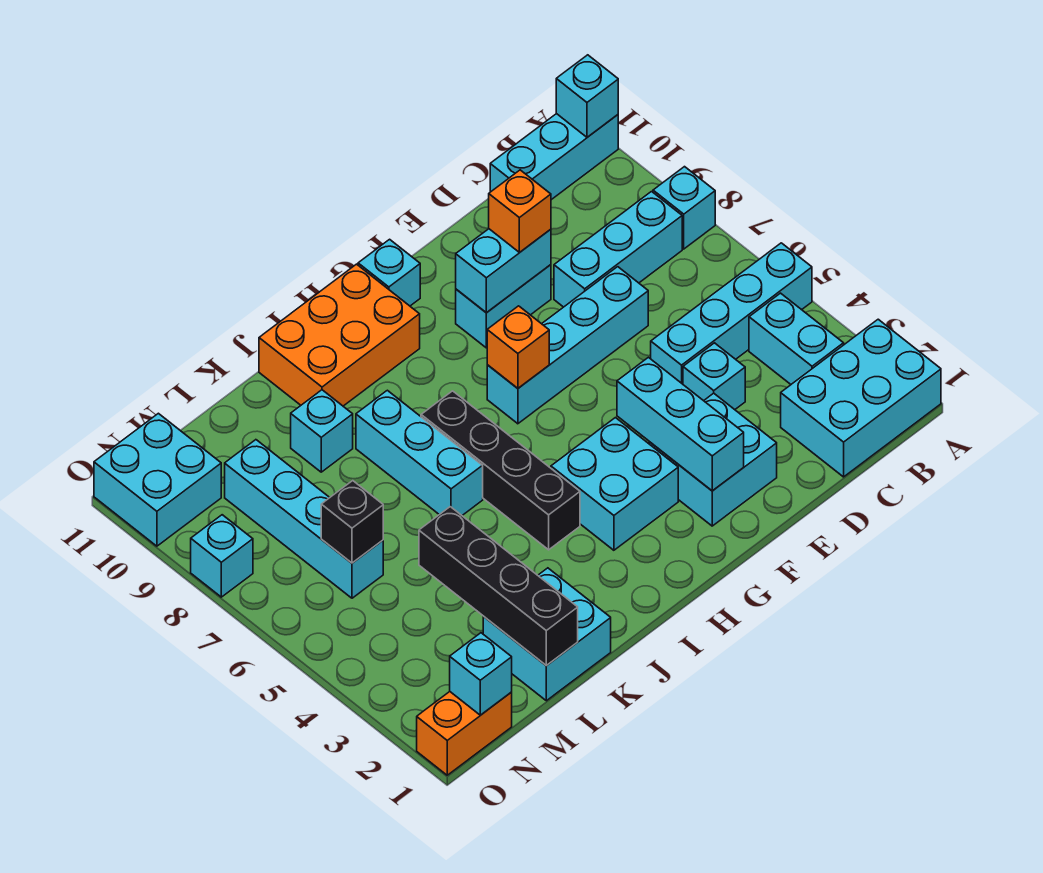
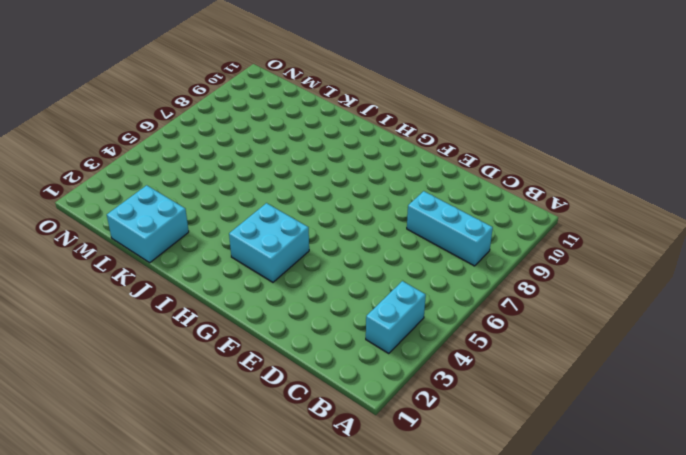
none -> cyan 2x3 brick [781,319,941,477]
none -> cyan 1x4 brick [651,243,812,384]
none -> cyan 1x1 brick [653,167,715,249]

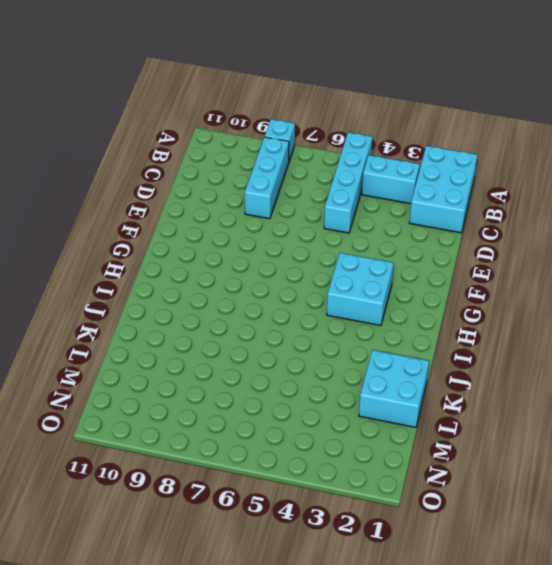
none -> cyan 1x3 brick [490,114,618,200]
none -> cyan 1x1 brick [683,343,745,410]
none -> cyan 1x4 brick [487,267,648,424]

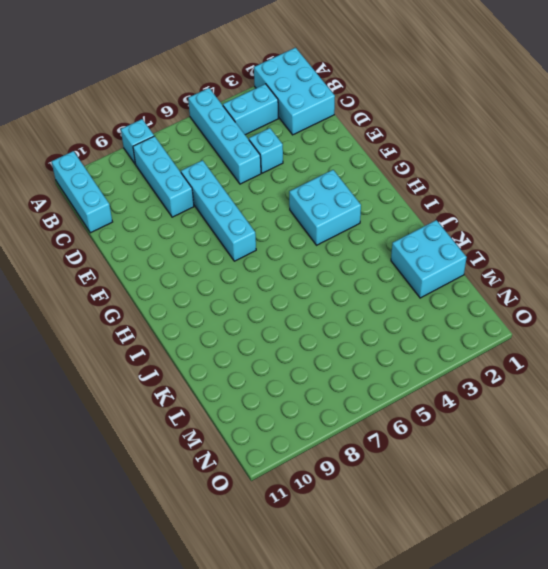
none -> cyan 2x2 brick [649,393,777,526]
none -> cyan 1x2 brick [456,265,551,348]
none -> cyan 1x1 brick [358,239,420,306]

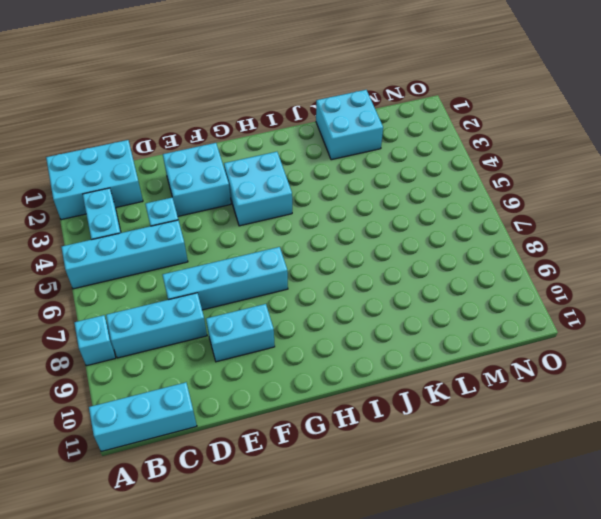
none -> cyan 1x1 brick [358,239,420,306]
none -> orange 2x3 brick [259,264,420,406]
none -> black 1x4 brick [421,391,580,550]

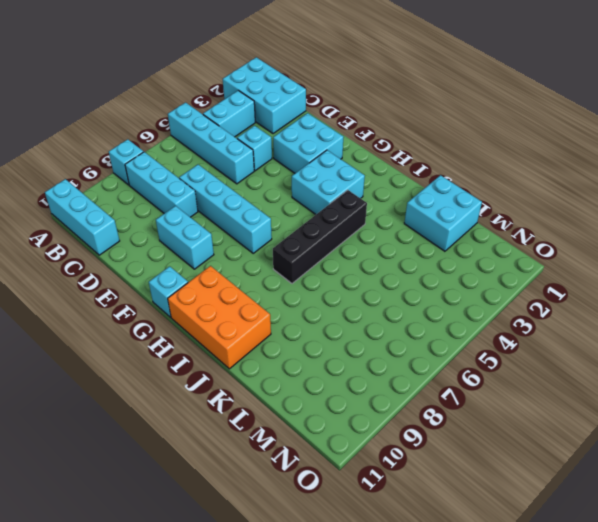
none -> cyan 1x3 brick [356,390,483,515]
none -> cyan 1x1 brick [291,390,353,472]
none -> cyan 1x4 brick [225,440,383,598]

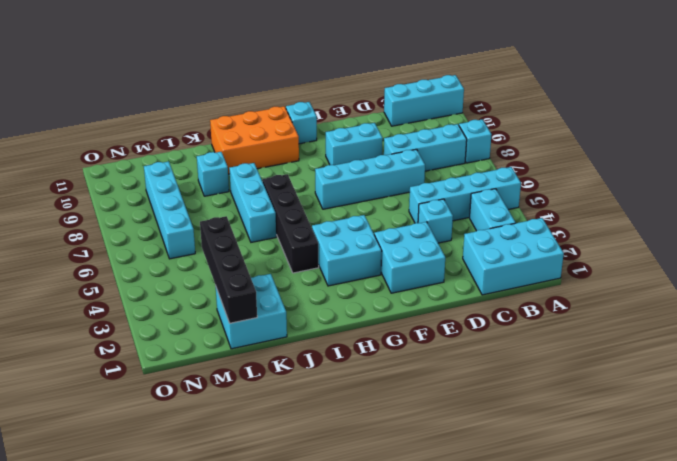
none -> orange 1x2 brick [417,692,512,775]
none -> cyan 2x2 brick [94,413,221,546]
none -> cyan 1x1 brick [191,515,253,597]

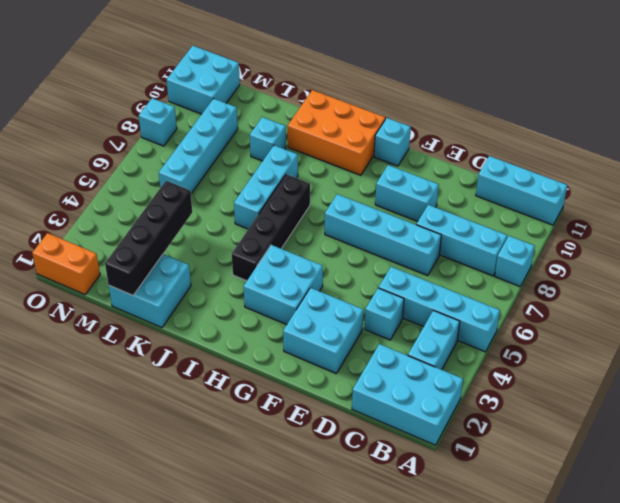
none -> cyan 1x1 brick [556,55,618,137]
none -> cyan 1x2 brick [456,229,551,313]
none -> cyan 1x3 brick [617,357,744,491]

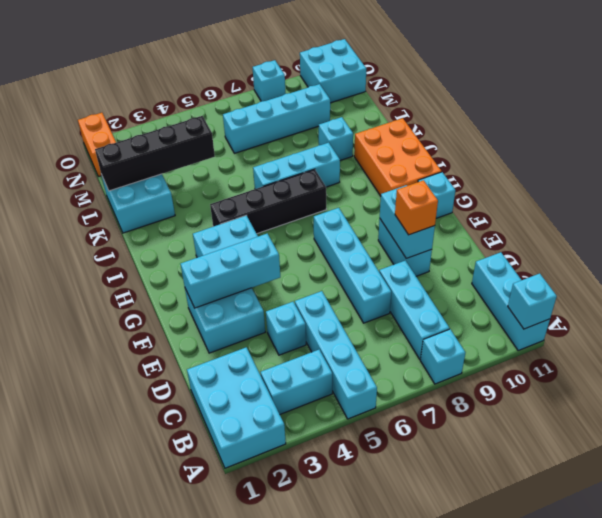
none -> orange 1x1 brick [487,306,549,388]
none -> black 1x1 brick [321,481,383,563]
none -> cyan 1x1 brick [450,633,512,715]

